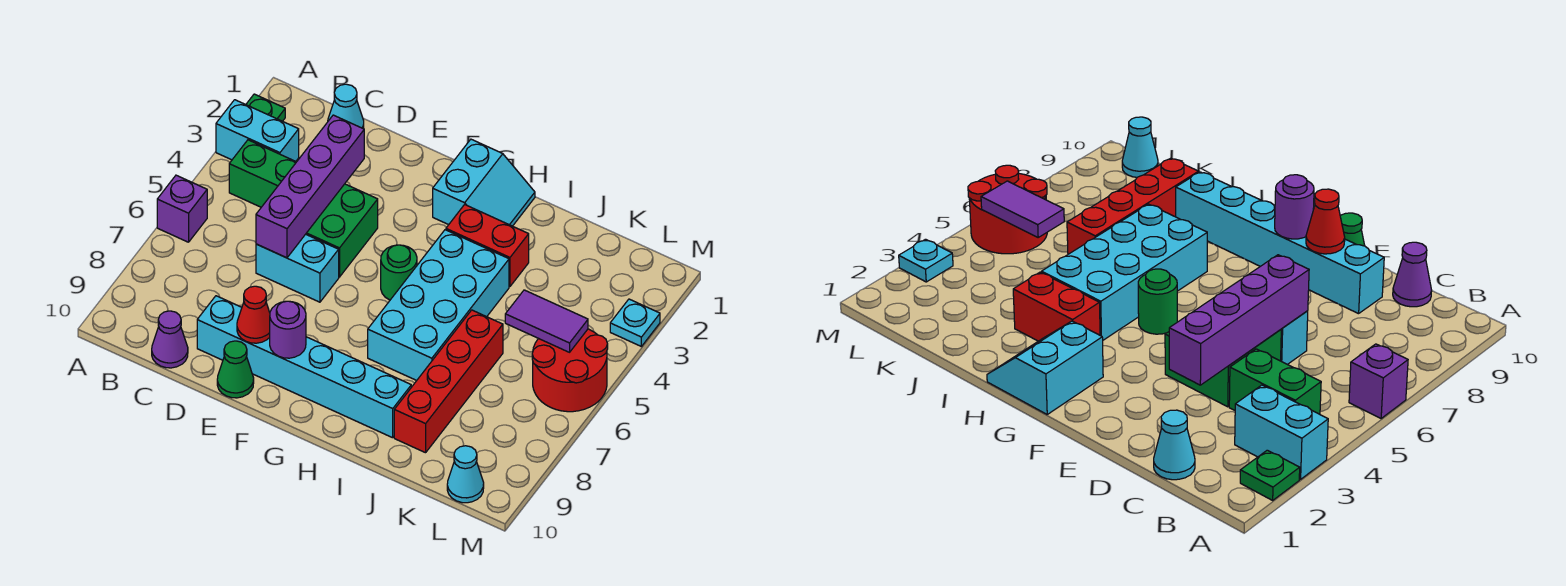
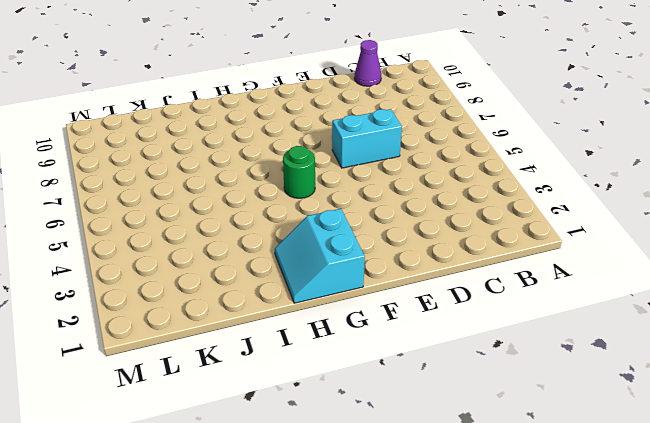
none -> green 1x1 plate [246,94,285,121]
none -> cyan 1x2 brick [216,100,299,161]
none -> purple 1x1 brick [157,175,207,242]

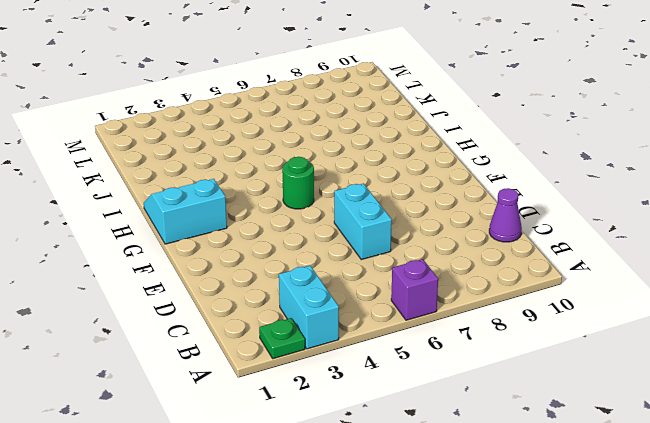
none -> green 1x2 brick [229,140,296,207]
none -> cyan 1x1 cone [328,84,364,129]
none -> green 2x2 brick [306,184,378,277]

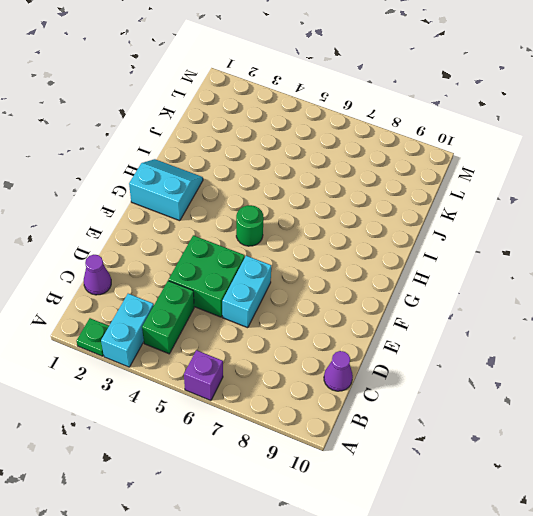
purple 1x1 cone [84,255,111,295] -> cyan 1x1 cone [328,84,364,129]
none -> cyan 1x6 brick [197,296,411,438]
none -> green 1x1 cone [217,341,254,398]
none -> red 1x2 brick [446,205,529,287]

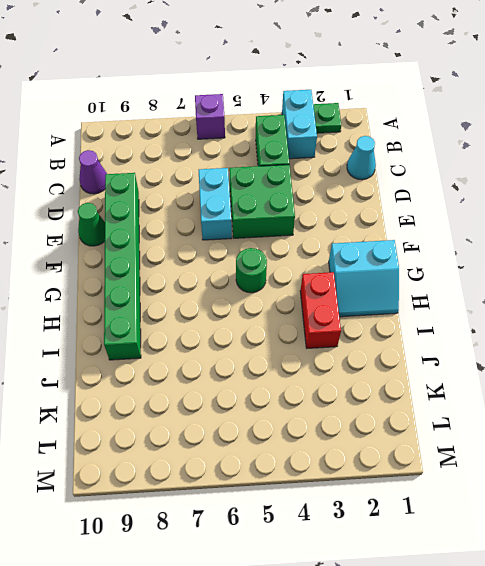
green 1x6 brick [104,173,141,360] -> cyan 1x6 brick [197,296,411,438]
none -> cyan 2x4 brick [368,230,509,381]
none -> red 1x4 brick [394,310,503,453]
none -> red 2x2 round brick [532,329,608,412]

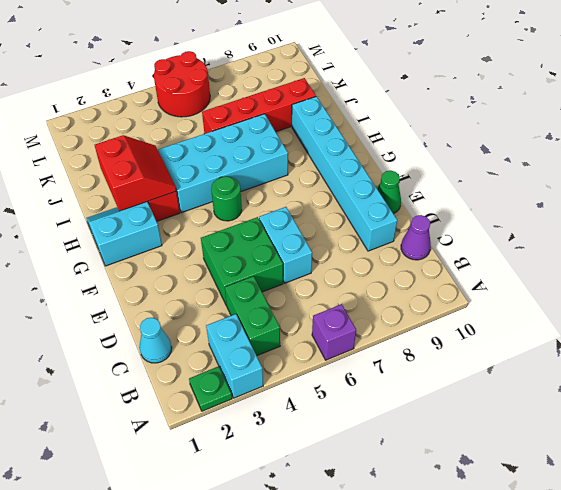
red 2x2 slope [95,135,176,211] -> none
none -> cyan 1x1 cone [447,446,484,503]
none -> cyan 1x1 plate [610,299,660,346]
none -> purple 1x4 brick [256,115,364,258]

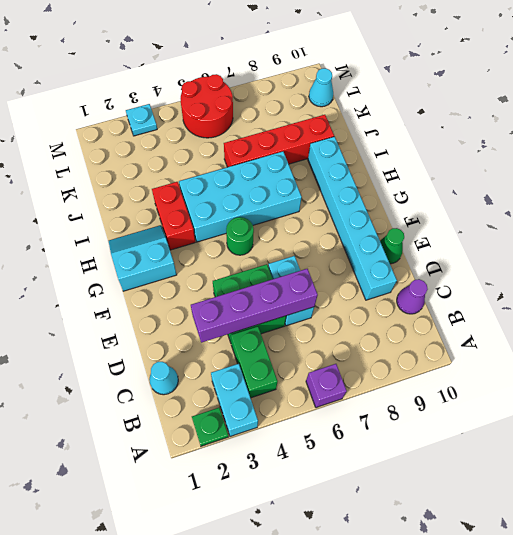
none -> red 1x1 cone [237,286,270,343]
none -> purple 1x1 round brick [270,301,306,358]
none -> purple 1x2 tile [505,290,588,352]

